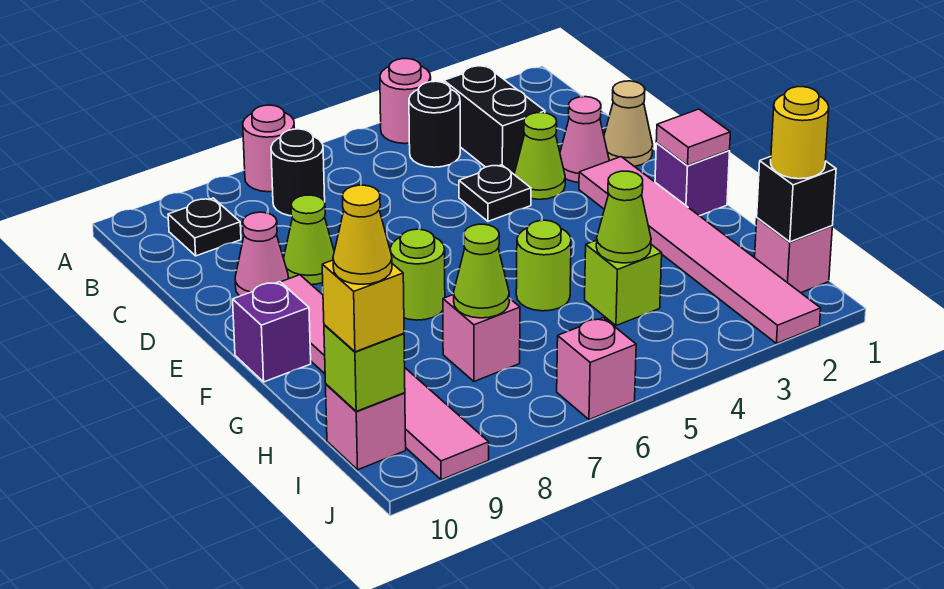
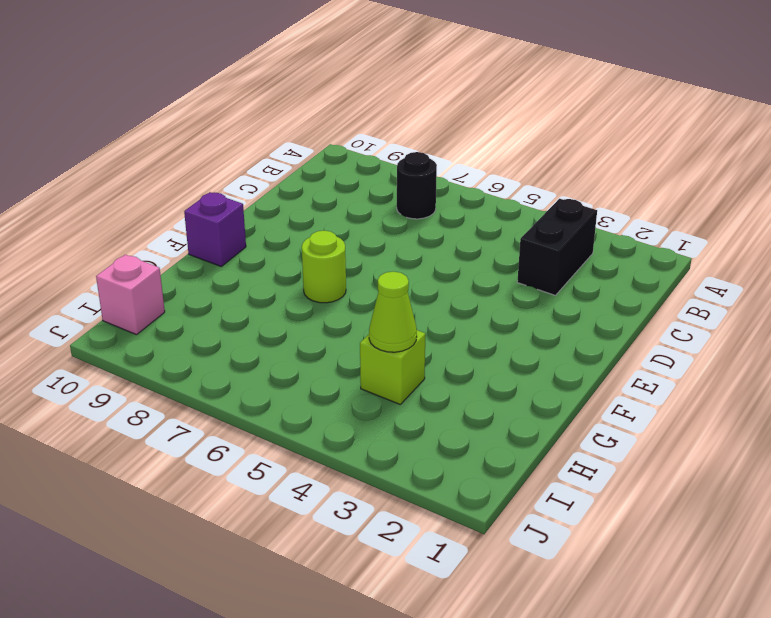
none -> pink 1x1 round brick [380,59,431,144]
none -> pink 1x1 round brick [243,105,295,192]
none -> black 1x1 round brick [409,81,460,167]
none -> black 1x1 plate [168,198,241,256]

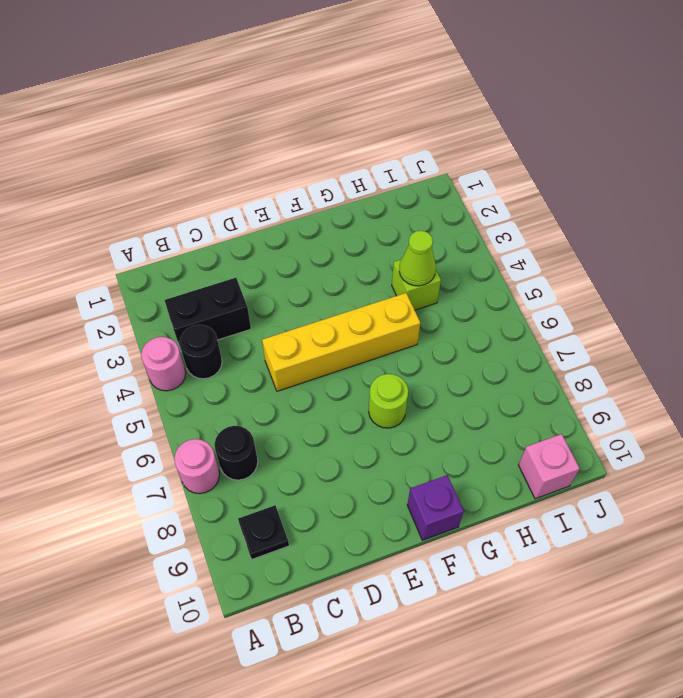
yellow 1x4 brick [262,293,420,391] -> lime 1x1 round brick [516,220,571,311]
none -> tan 1x1 cone [604,81,653,166]
none -> pink 1x1 cone [560,97,609,183]
none -> lime 1x1 cone [514,113,565,199]
none -> black 1x1 plate [459,165,531,221]

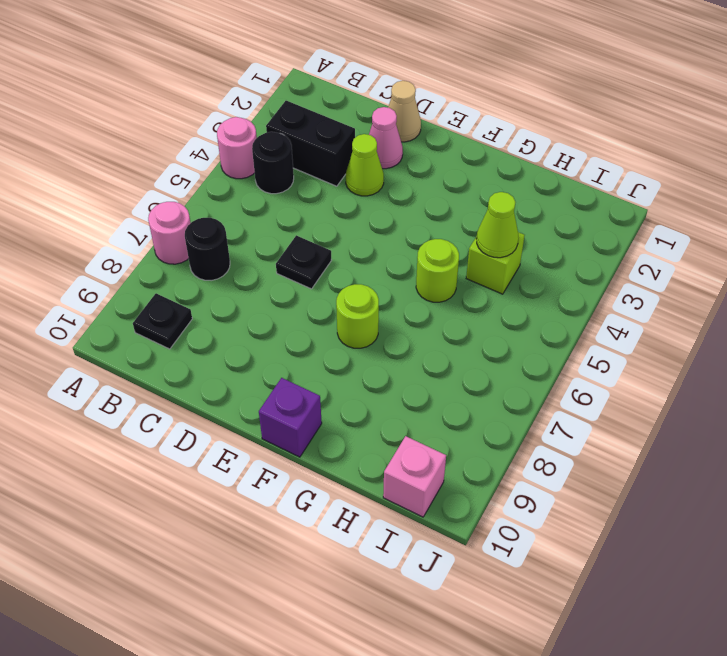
black 1x1 plate [276,235,331,289] -> black 1x1 plate moved to [459,165,531,221]
none -> lime 1x1 cone [284,195,334,285]
none -> pink 1x1 cone [235,212,289,296]
none -> pink 1x6 tile [579,157,821,344]
none -> pink 1x6 tile [281,275,489,480]

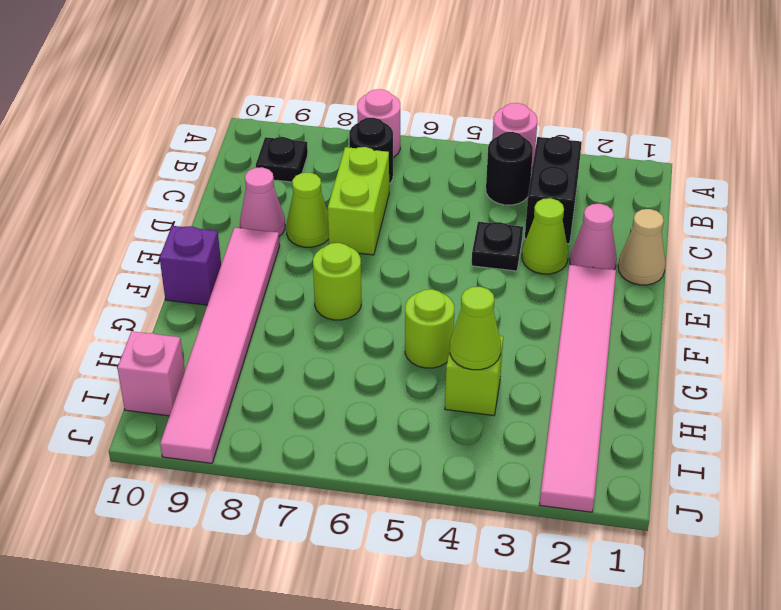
lime 1x2 brick [328,147,389,255] -> none
none -> purple 1x1 brick [655,143,730,216]
none -> pink 1x1 brick [443,294,520,381]
none -> pink 1x1 brick [755,218,832,293]
none -> pink 1x1 brick [557,318,636,420]

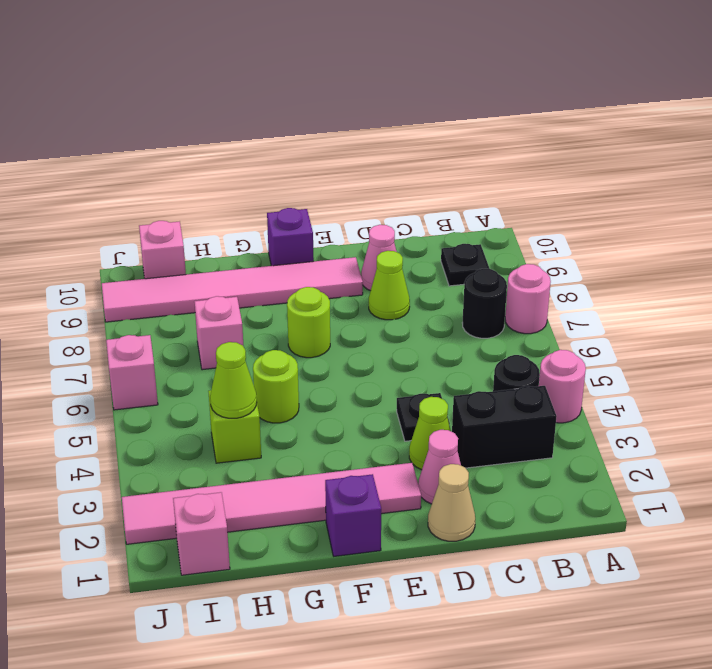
none -> pink 1x1 tile [656,109,730,165]
none -> lime 1x1 cone [454,224,509,318]
none -> black 1x1 brick [757,157,836,242]
none -> lime 1x1 brick [324,325,405,411]

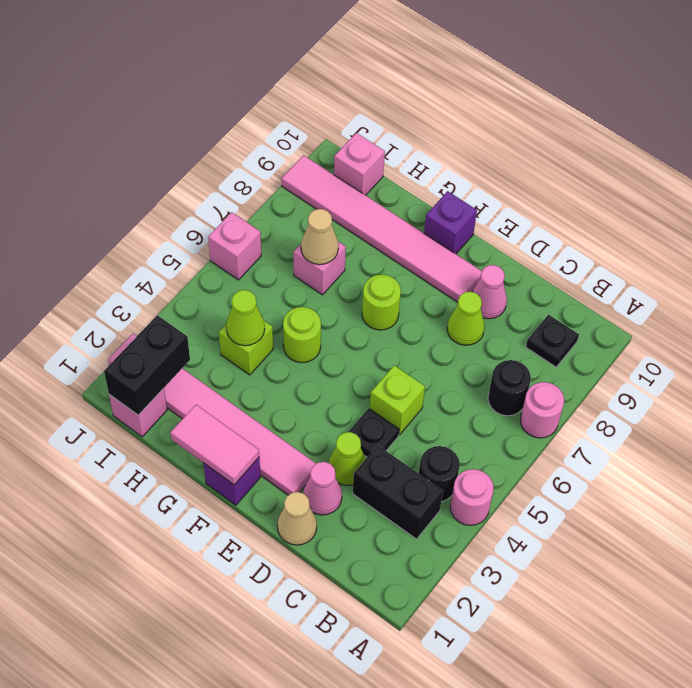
lime 1x1 brick [370,365,425,435] -> lime 1x1 brick moved to [324,325,405,411]
pink 1x2 tile [170,405,259,485] -> pink 1x1 tile [656,109,730,165]
tan 1x1 cone [301,209,338,265] -> lime 1x1 cone [454,224,509,318]
black 1x2 brick [104,315,190,415] -> black 1x1 brick [757,157,836,242]
none -> yellow 1x1 round brick [771,87,829,179]
none -> yellow 1x1 brick [322,260,404,352]
none -> yellow 1x1 cone [333,185,392,284]

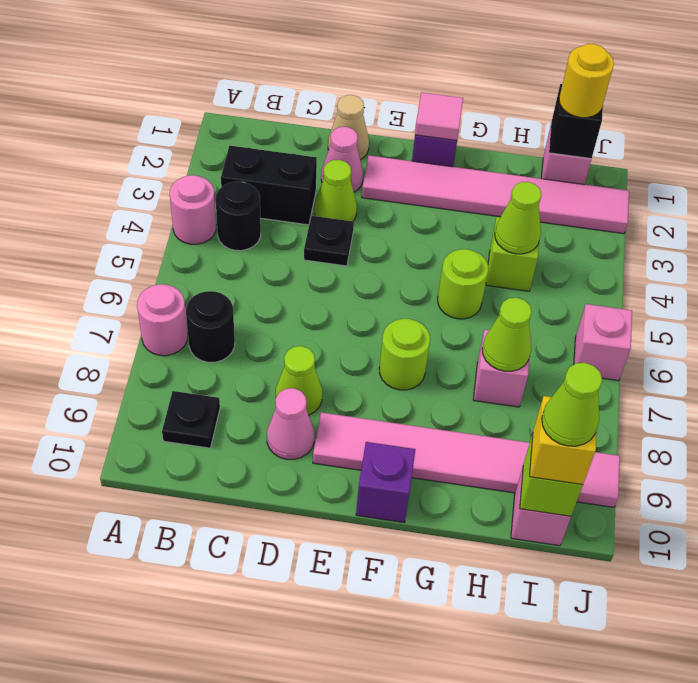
lime 1x1 cone [542,363,602,446] -> yellow 1x1 cone [333,185,392,284]

